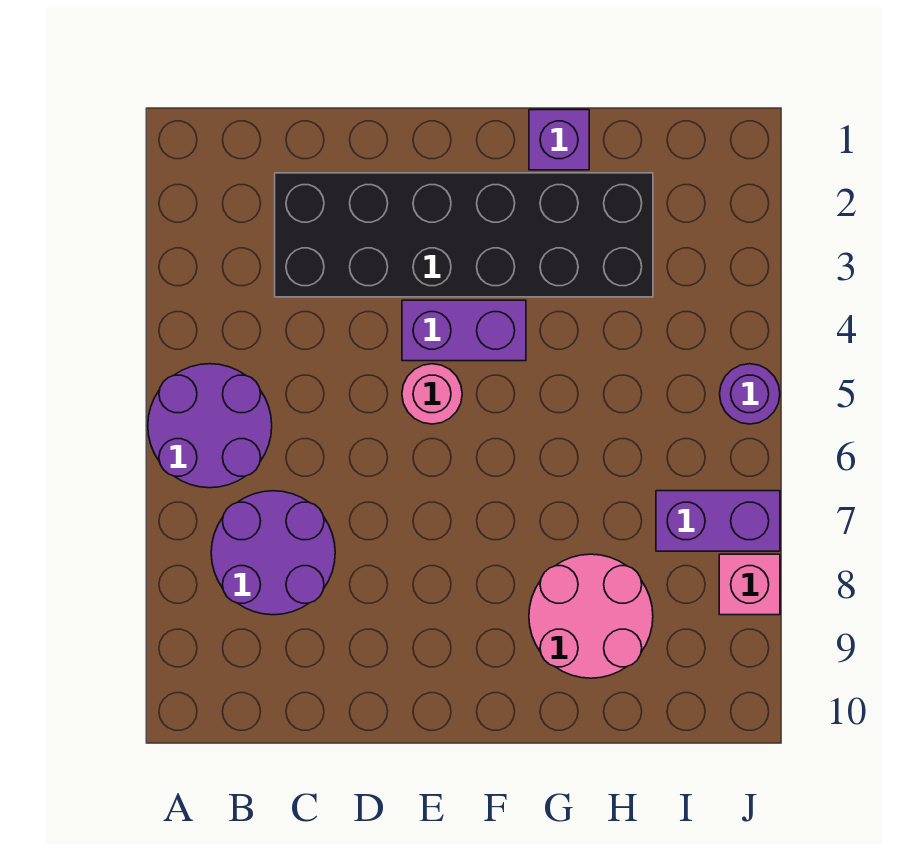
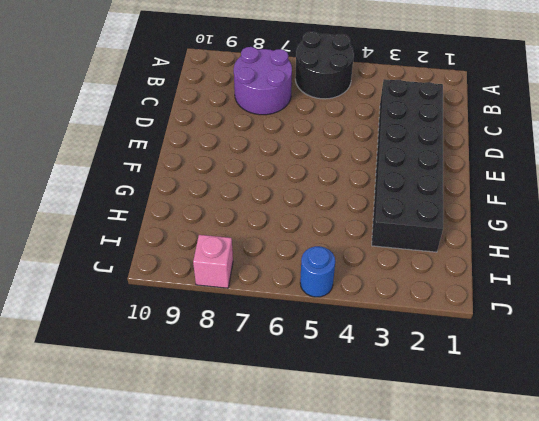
black 2x2 round brick [295,32,354,99] -> purple 2x2 round brick [148,364,272,488]
blue 1x1 round brick [300,246,335,297] -> purple 1x1 round brick [720,364,780,424]
none -> purple 1x2 brick [402,300,526,361]
none -> pink 1x1 round brick [402,364,462,424]

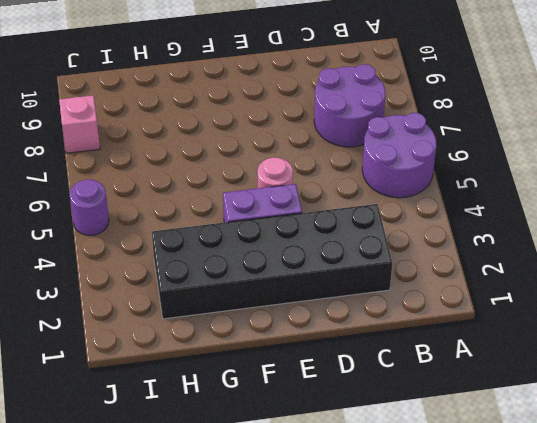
none -> purple 1x1 brick [529,110,589,170]
none -> pink 2x2 round brick [529,554,653,678]

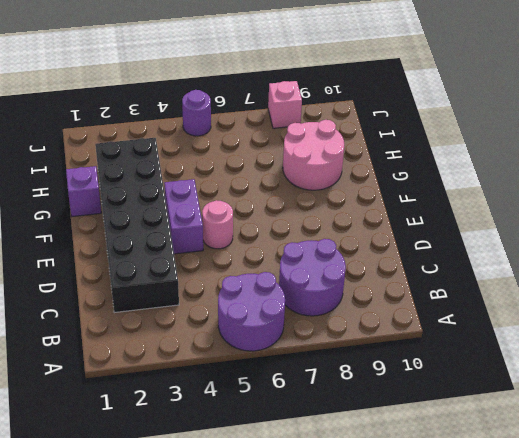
none -> purple 1x2 brick [656,491,780,551]

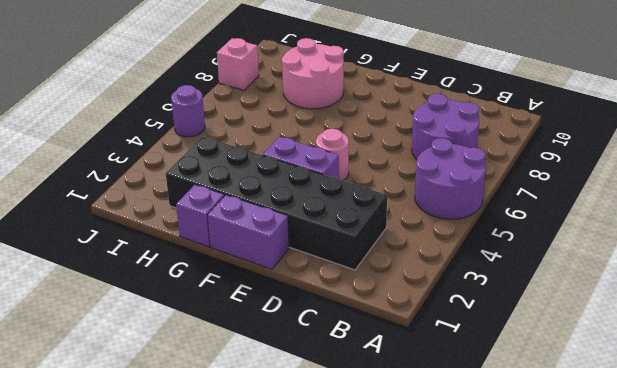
purple 1x2 brick [207,195,289,269] -> purple 1x2 brick moved to [656,491,780,551]

